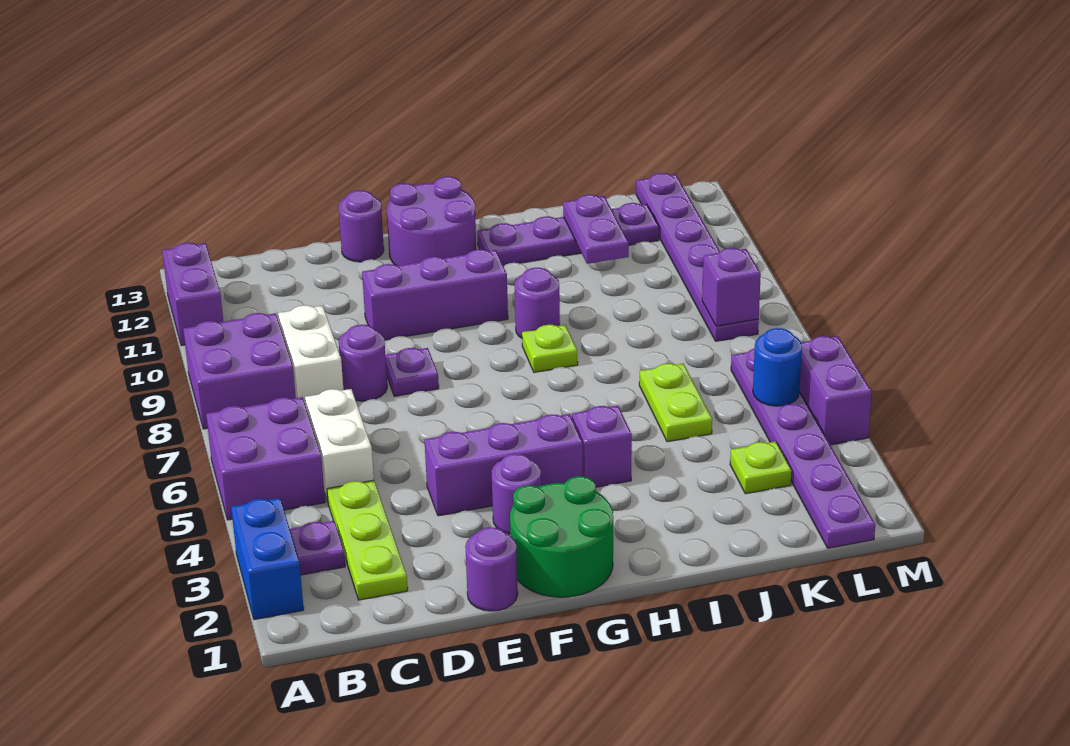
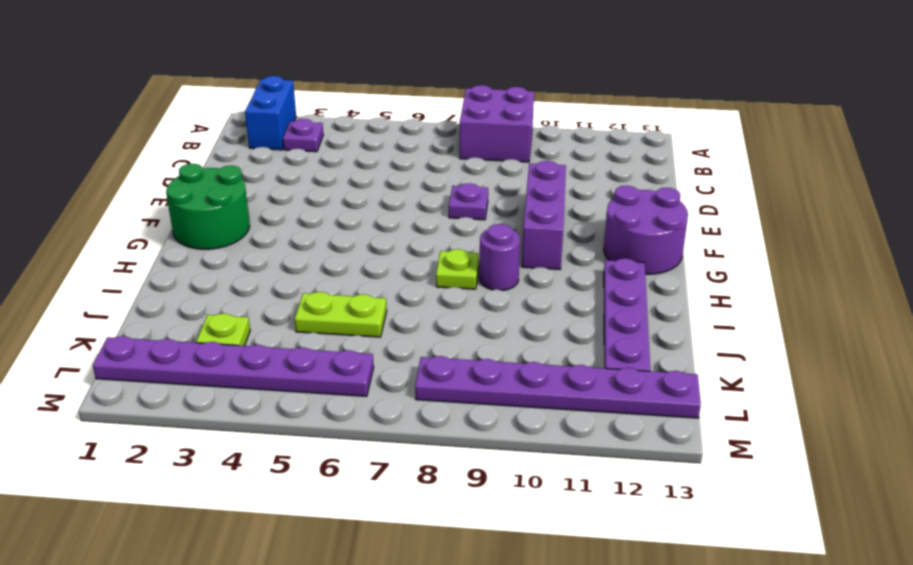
blue 1x2 brick [245,76,296,150] -> blue 1x2 brick turned to [231,498,304,620]
none -> purple 2x2 brick [206,397,325,520]
none -> purple 1x2 brick [162,243,223,346]
none -> lime 1x3 plate [327,480,408,600]

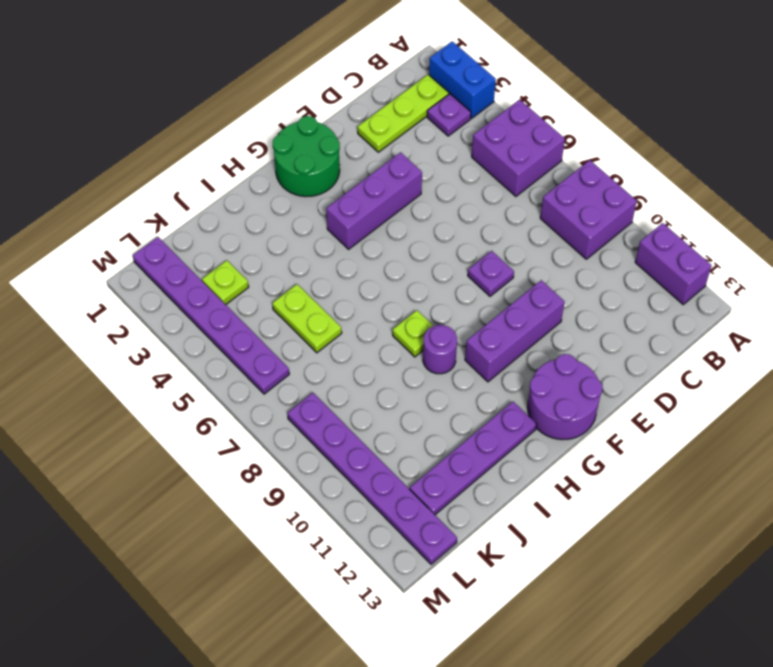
lime 1x3 plate [358,75,449,152] -> lime 1x3 plate turned to [327,480,408,600]
none -> white 1x2 brick [305,389,374,502]
none -> white 1x2 brick [278,305,344,406]
none -> purple 1x1 round brick [339,325,387,401]

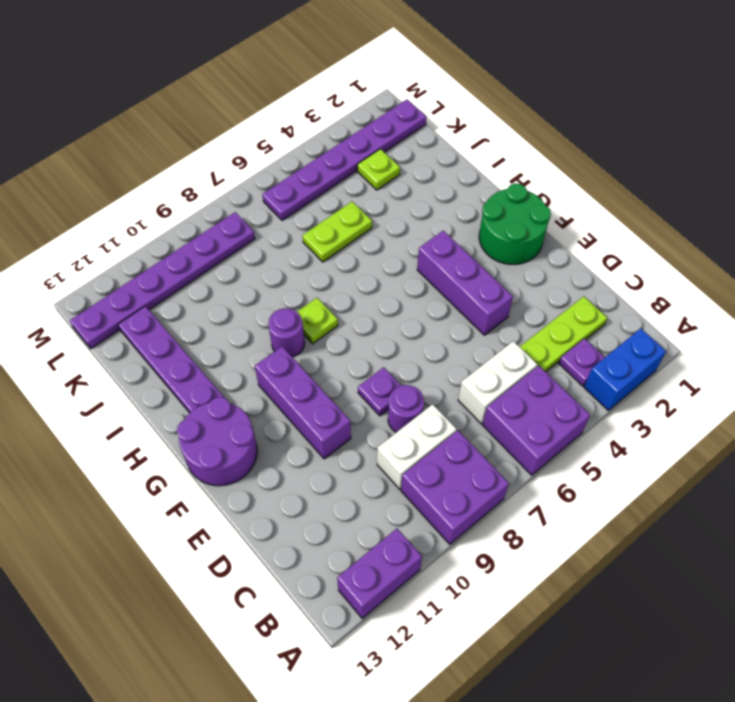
none -> purple 1x1 round brick [465,527,518,611]
none -> purple 1x1 round brick [338,190,384,262]
none -> purple 1x1 round brick [492,454,541,534]

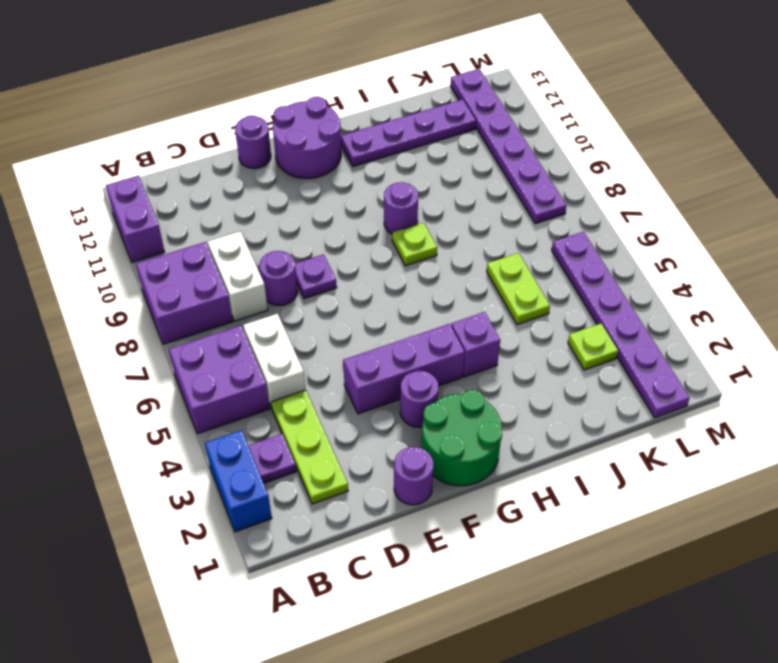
none -> purple 1x3 brick [362,249,508,340]
none -> purple 1x2 brick [800,336,872,445]
none -> purple 1x2 plate [563,195,629,264]

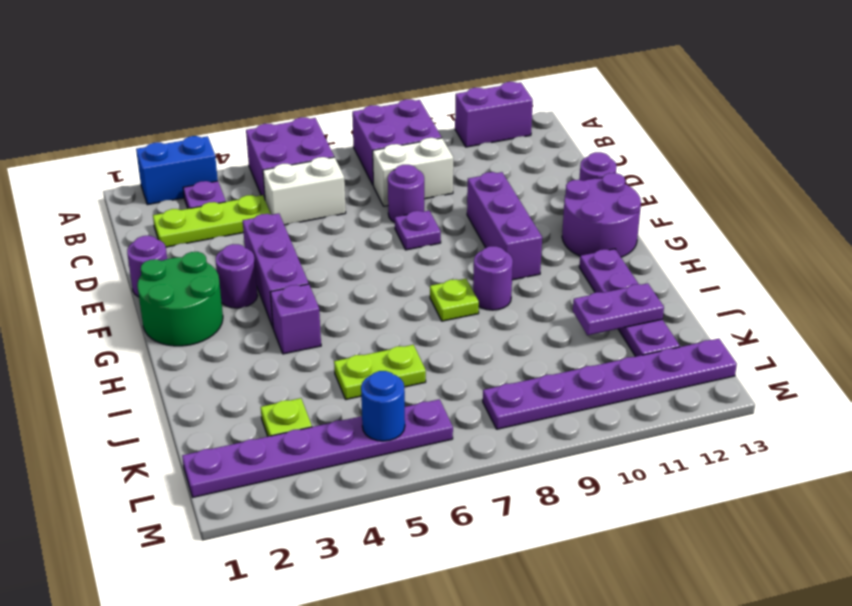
none -> purple 1x2 brick [800,336,872,445]
none -> purple 1x1 brick [702,248,761,326]

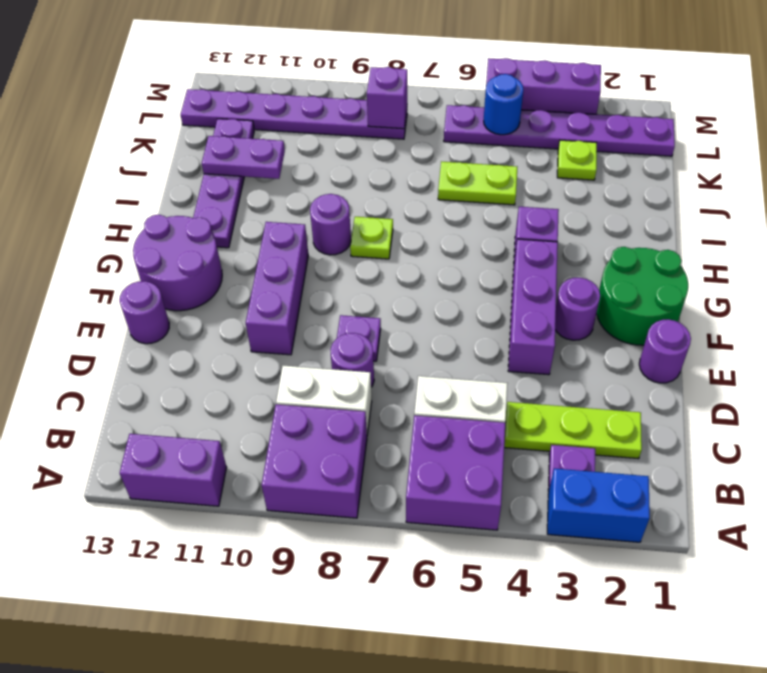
purple 1x3 brick [486,58,601,114] -> purple 1x2 brick [800,336,872,445]

